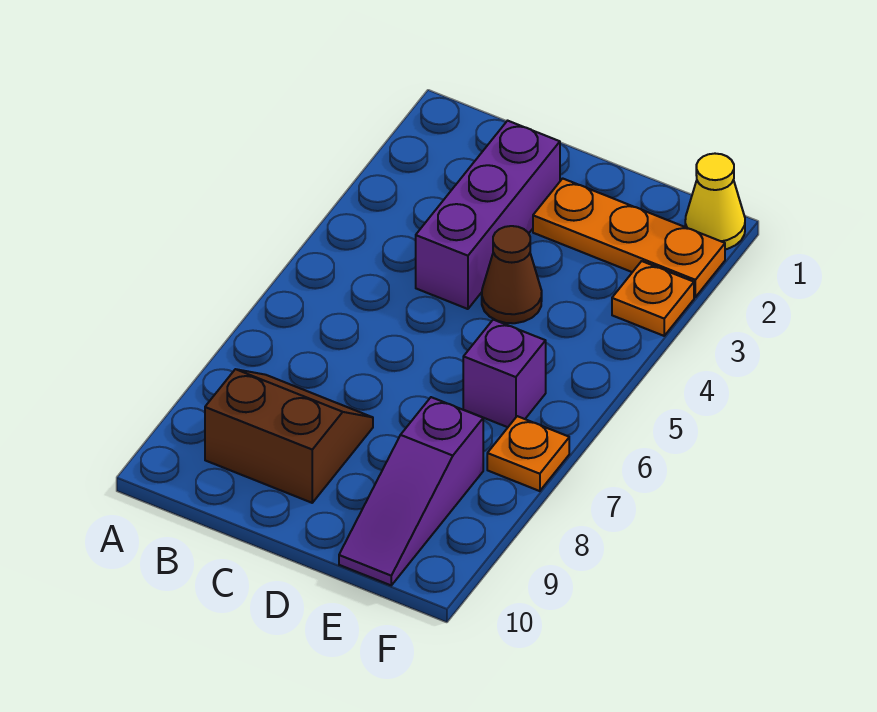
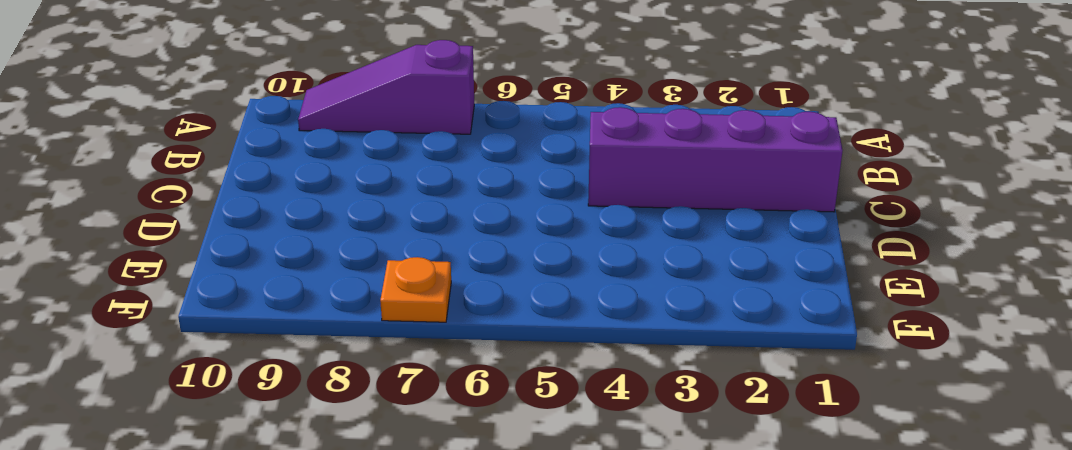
purple 1x3 slope [298,40,474,134] -> purple 1x3 slope moved to [339,397,483,585]
purple 1x4 brick [588,107,843,212] -> purple 1x3 brick [416,121,560,309]
none -> brown 2x2 slope [205,369,373,503]
none -> orange 1x3 plate [533,178,725,297]

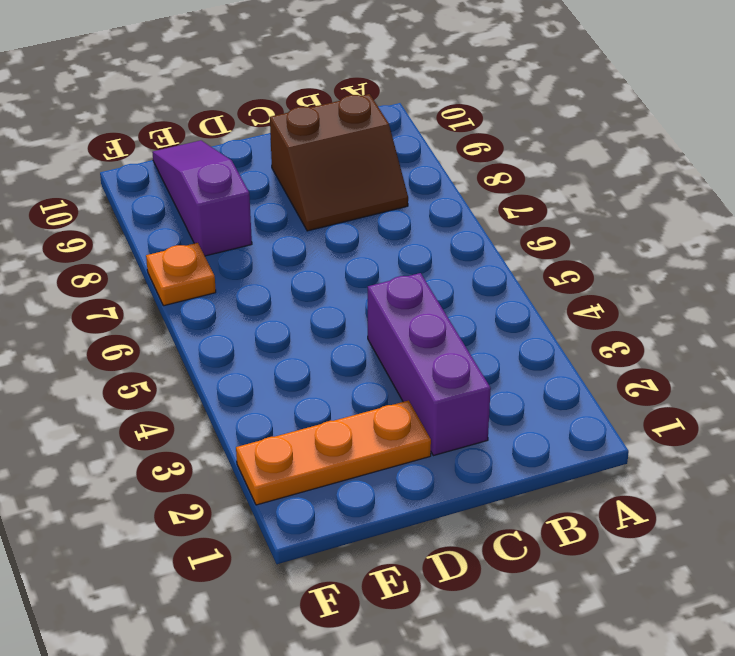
none -> brown 1x1 cone [482,226,542,323]
none -> purple 1x1 brick [463,320,546,427]

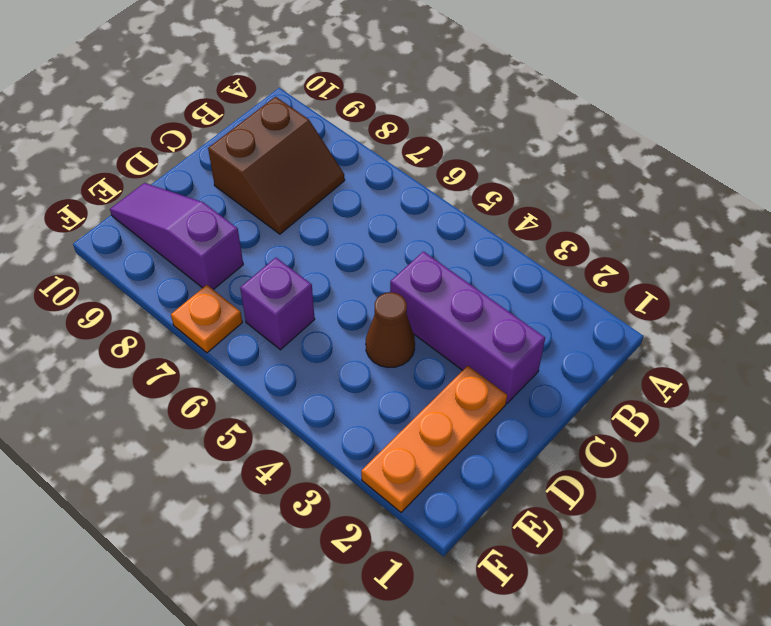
none -> yellow 1x1 cone [685,154,745,249]
none -> orange 1x1 plate [612,261,694,336]

